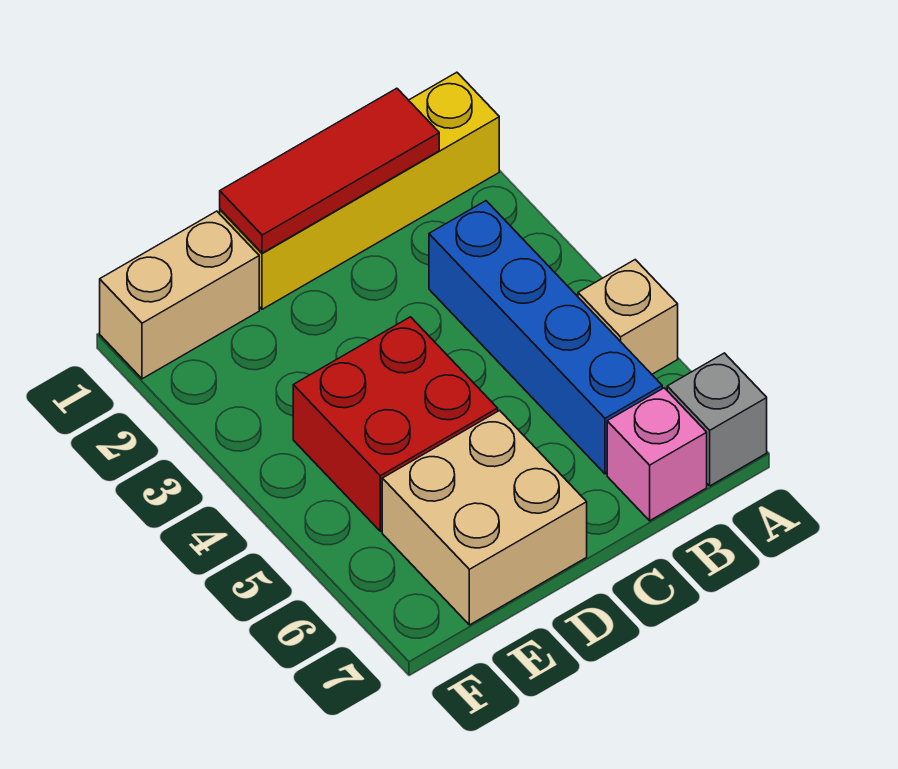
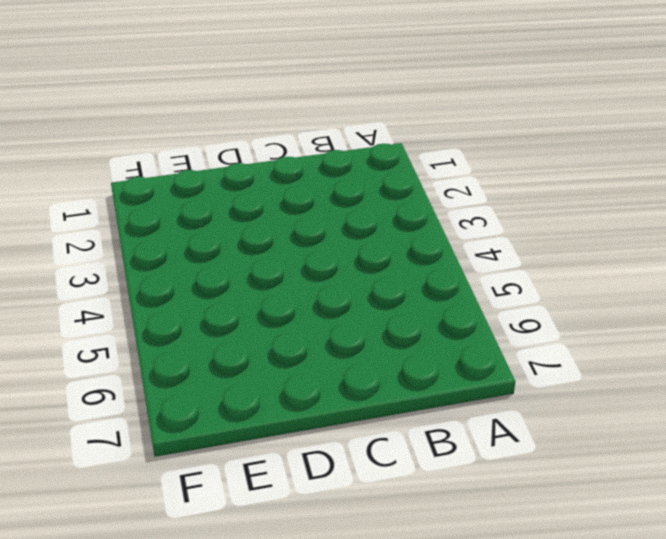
none -> yellow 1x4 brick [220,72,499,309]
none -> tan 1x1 brick [578,260,678,374]

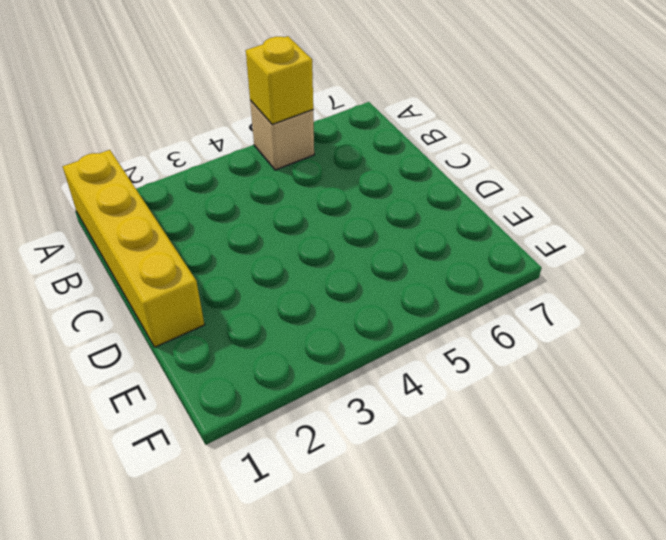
yellow 1x1 brick [246,36,313,124] -> none
none -> grey 1x1 brick [667,353,767,486]
none -> blue 1x4 brick [429,201,662,474]

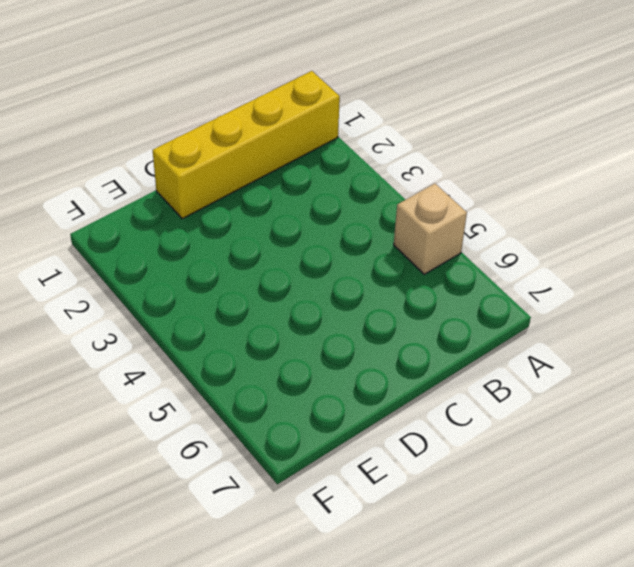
none -> grey 1x1 brick [667,353,767,486]
none -> blue 1x4 brick [429,201,662,474]

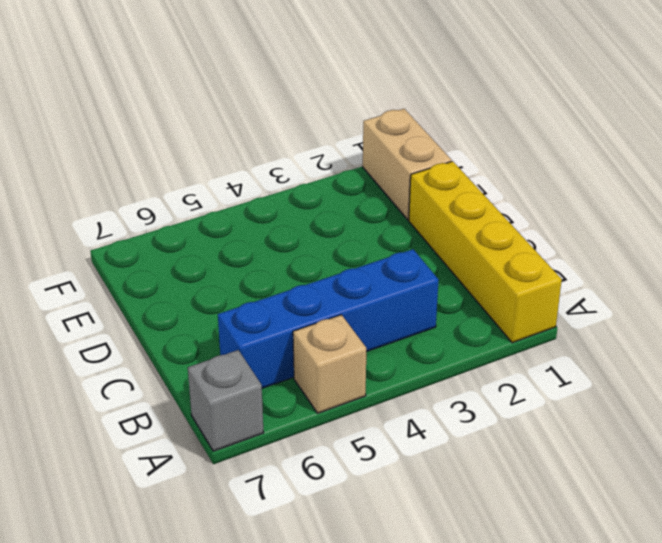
none -> pink 1x1 brick [607,388,707,521]
none -> red 2x2 brick [293,317,498,531]

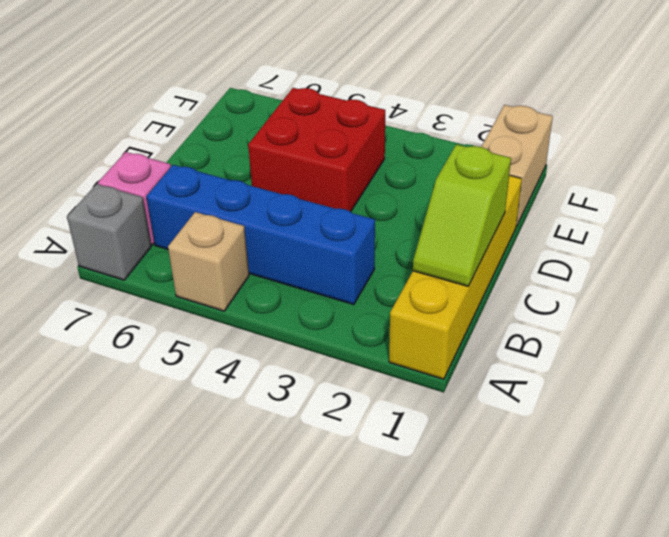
lime 1x2 slope [413,144,511,286] -> red 1x3 tile [220,88,439,253]
none -> tan 2x2 brick [382,410,587,625]

